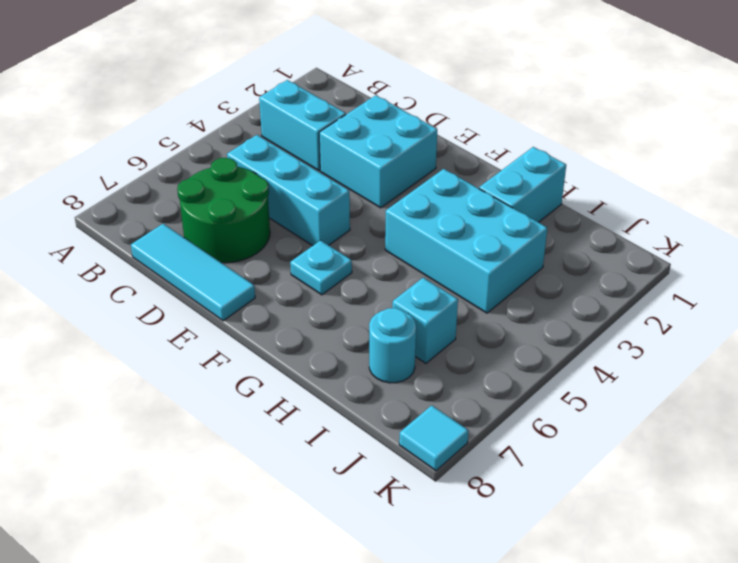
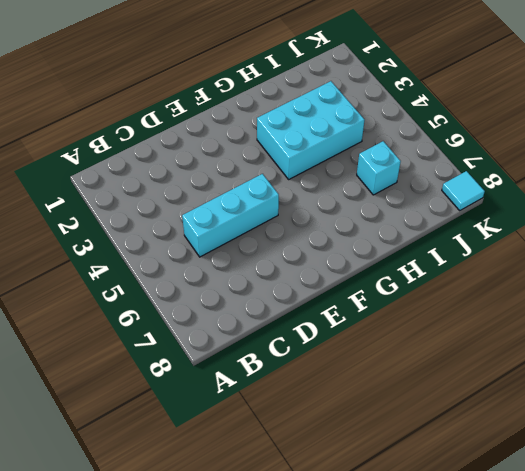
none -> cyan 1x2 brick [259,80,346,170]
none -> green 2x2 round brick [177,158,270,263]

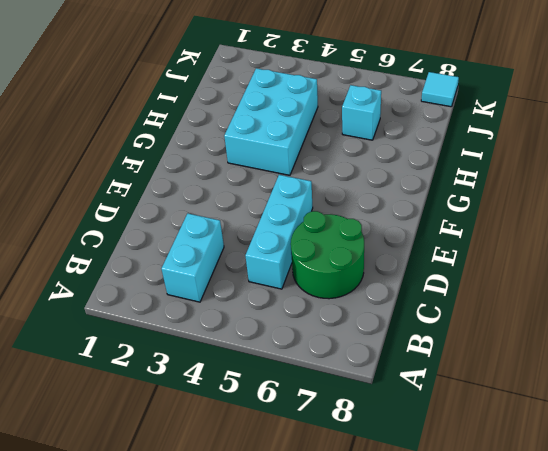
none -> cyan 1x3 tile [131,224,255,321]
none -> cyan 2x2 brick [319,95,437,208]

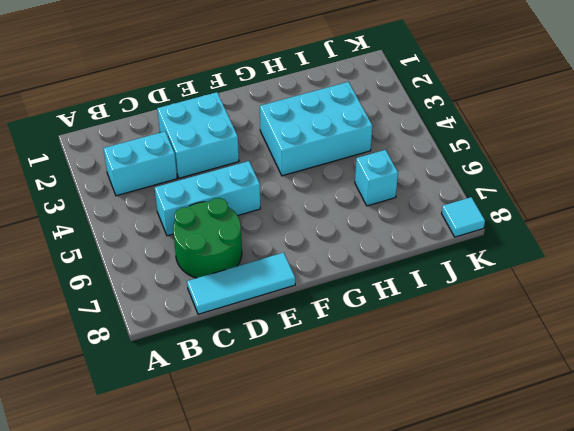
none -> cyan 1x1 plate [290,240,352,295]
none -> cyan 1x2 brick [479,147,566,222]

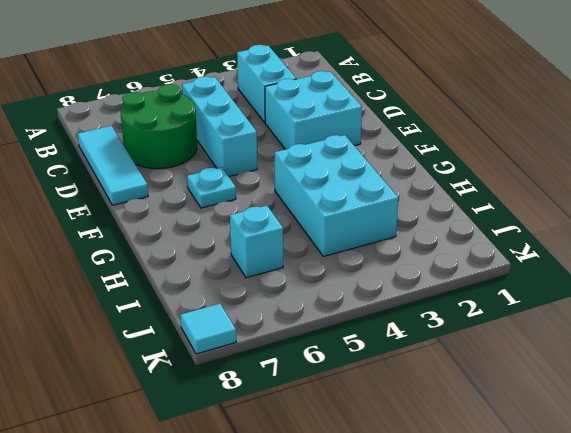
none -> cyan 1x2 brick [479,147,566,222]
none -> cyan 1x1 round brick [369,308,416,383]

